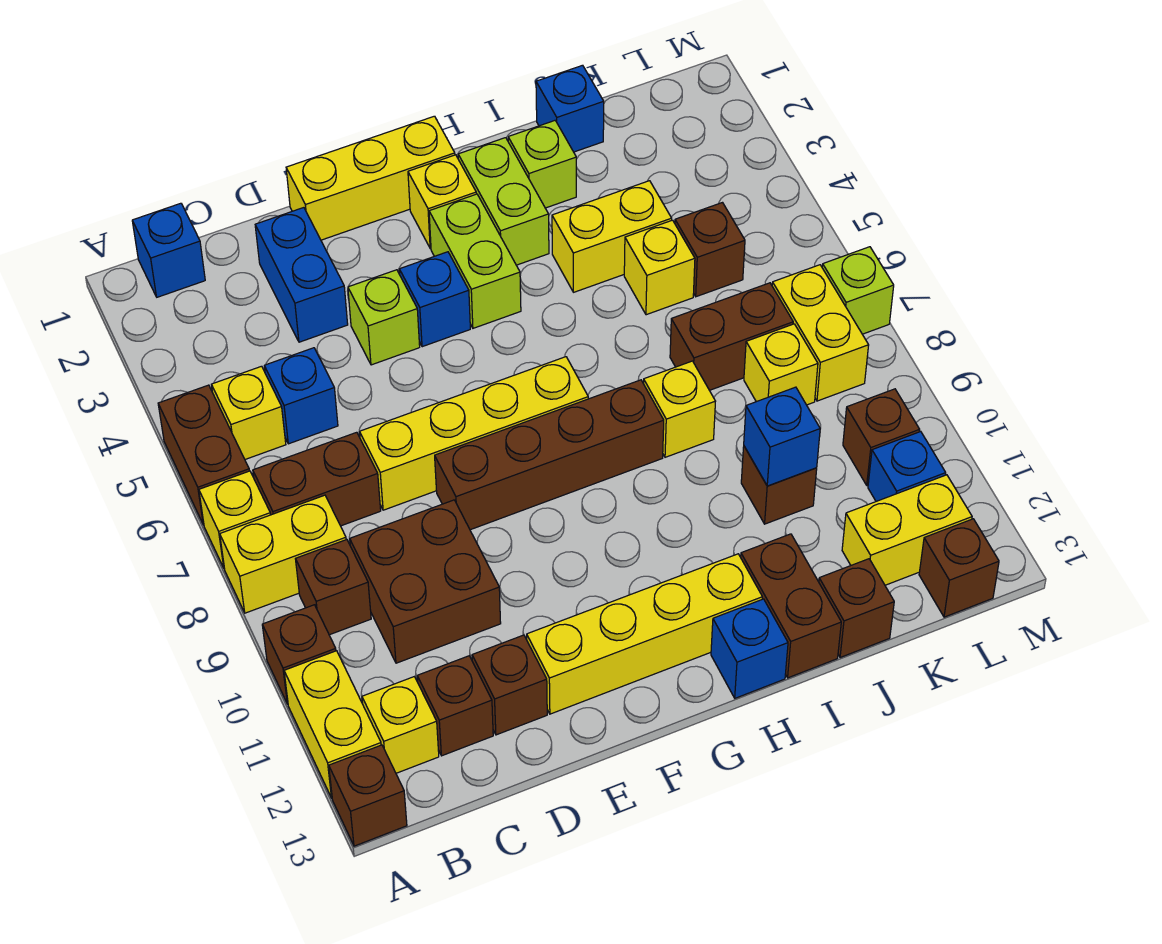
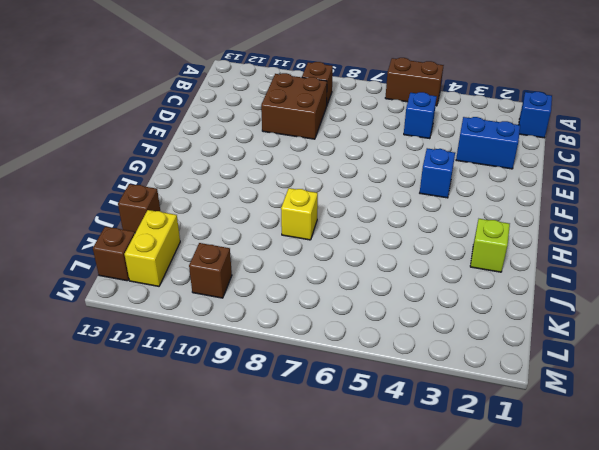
none -> yellow 1x1 brick [199,471,271,568]
none -> yellow 1x2 brick [220,495,346,613]
none -> brown 1x1 brick [262,605,336,704]
none -> yellow 1x2 brick [284,651,381,798]

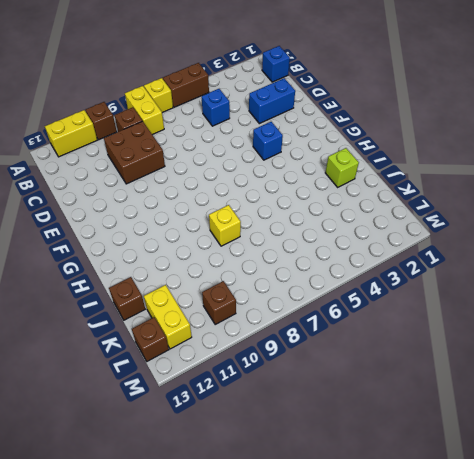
none -> brown 1x1 brick [329,745,407,846]
none -> yellow 1x1 brick [211,366,286,459]
none -> brown 1x2 brick [253,432,381,526]
none -> yellow 1x1 brick [362,677,439,773]

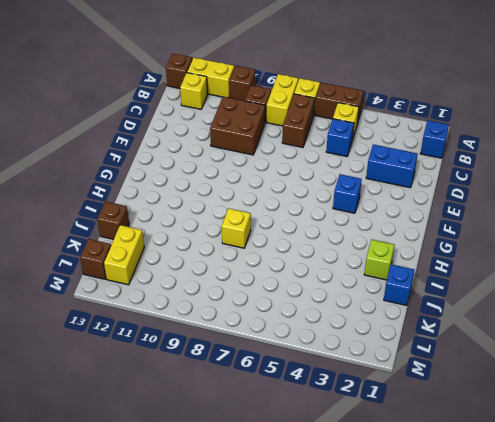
none -> brown 1x1 brick [417,656,493,756]
none -> yellow 1x4 brick [360,357,588,510]
none -> brown 1x1 brick [472,635,547,735]
none -> yellow 1x3 brick [286,116,455,240]

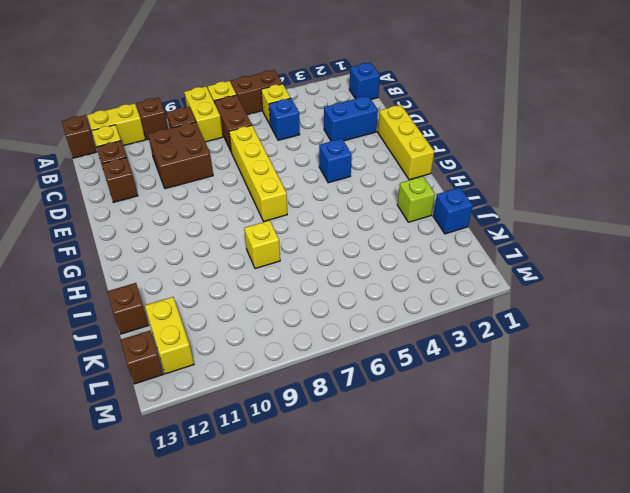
none -> lime 1x1 brick [348,270,420,365]
none -> brown 1x4 brick [435,380,664,530]
none -> yellow 1x4 brick [527,554,762,714]
none -> yellow 1x1 brick [408,155,476,249]

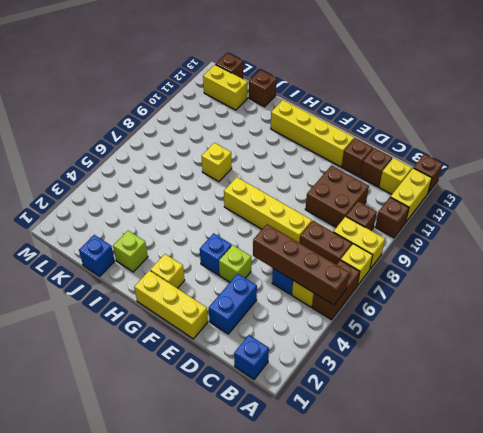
brown 1x4 brick [253,224,350,305] -> brown 1x4 brick moved to [435,380,664,530]
none -> lime 1x2 brick [429,194,521,328]
none -> lime 1x2 brick [458,138,549,265]
none -> blue 1x1 brick [711,599,788,698]
none -> yellow 1x2 brick [552,181,672,292]

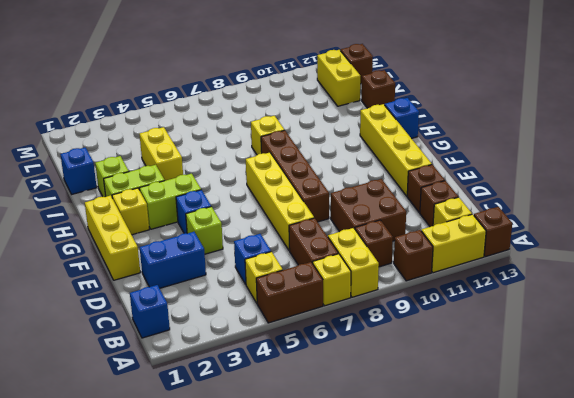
none -> brown 1x2 brick [741,534,841,678]
none -> yellow 1x1 brick [624,220,695,315]
none -> brown 1x2 brick [670,283,793,390]
none -> brown 1x1 brick [741,446,817,524]

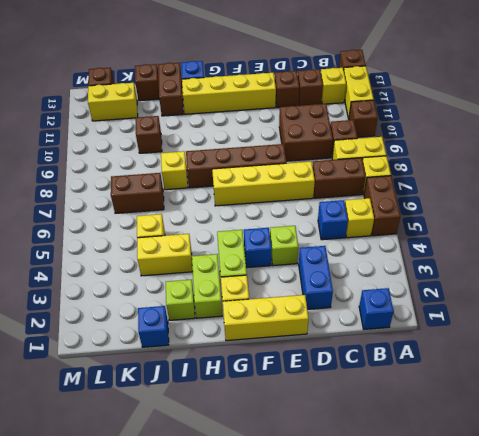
none -> brown 1x1 brick [675,203,745,297]
none -> yellow 1x1 brick [744,324,818,405]
none -> yellow 1x2 brick [772,265,869,401]
none -> brown 1x1 brick [843,389,920,485]

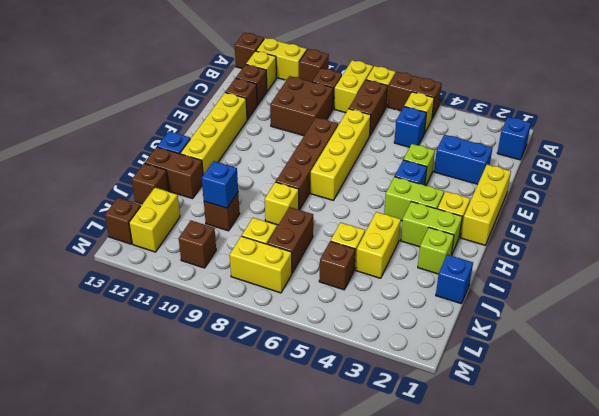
none -> blue 1x1 brick [868,432,946,501]
none -> lime 1x1 brick [822,247,894,334]

